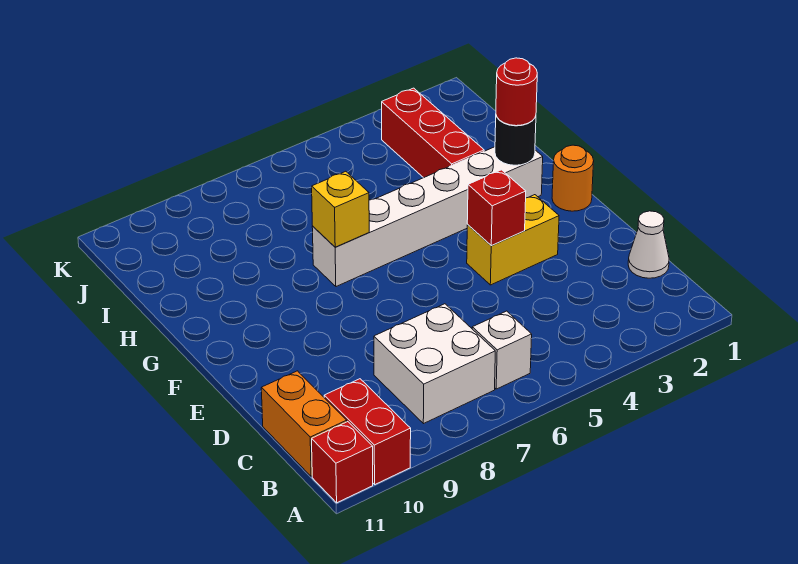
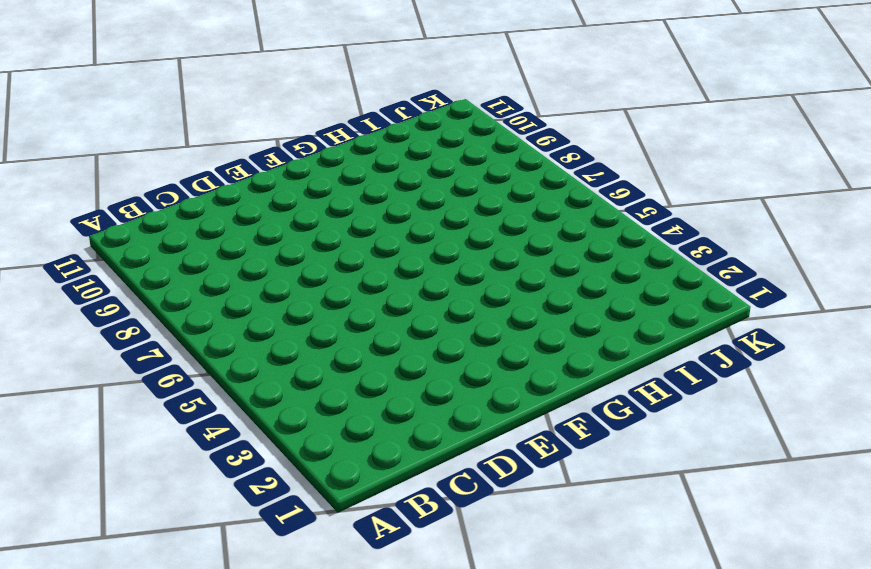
none -> red 1x2 brick [324,379,411,484]
none -> red 1x1 brick [312,422,373,503]
none -> white 1x1 brick [472,311,532,389]

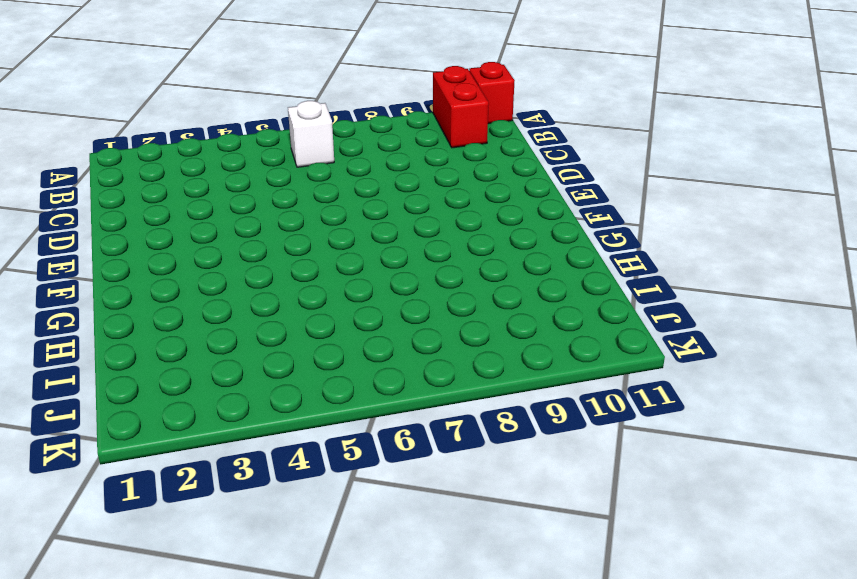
none -> white 2x2 brick [374,304,495,424]
none -> orange 1x2 brick [261,371,347,476]
none -> white 1x1 cone [628,211,669,278]

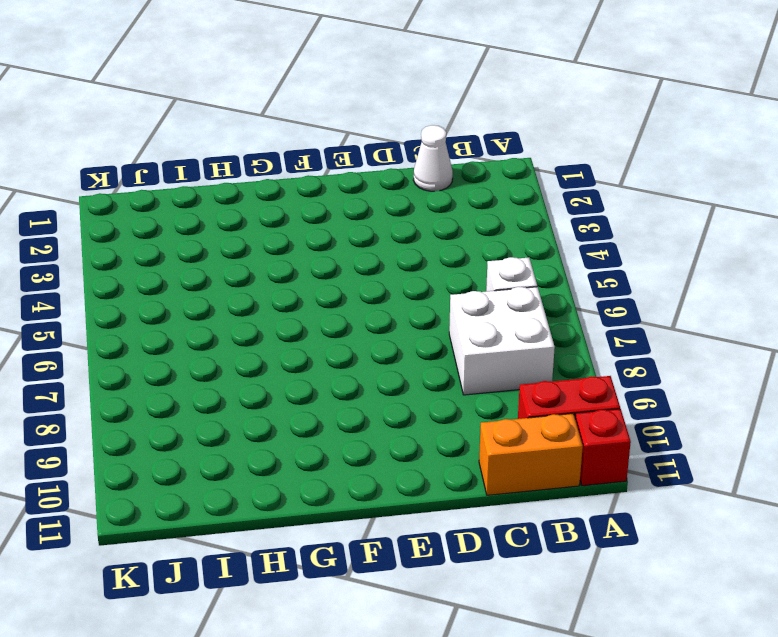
none -> yellow 1x2 brick [467,195,559,285]
none -> orange 1x1 round brick [552,145,594,211]
none -> white 1x6 brick [312,147,543,287]

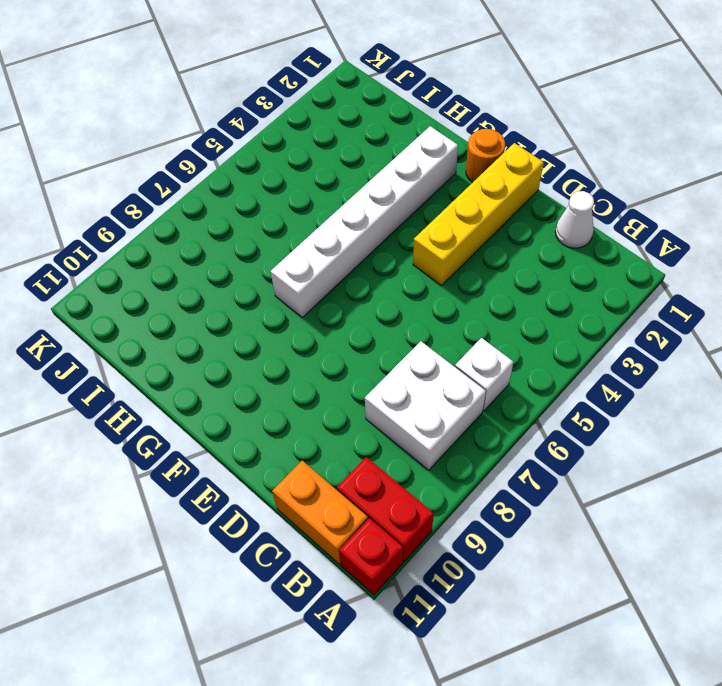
yellow 1x4 brick [413,143,544,286] -> yellow 1x2 brick [467,195,559,285]
none -> red 1x3 brick [382,88,484,178]
none -> red 1x1 brick [467,170,526,246]
none -> black 1x1 round brick [495,116,536,165]

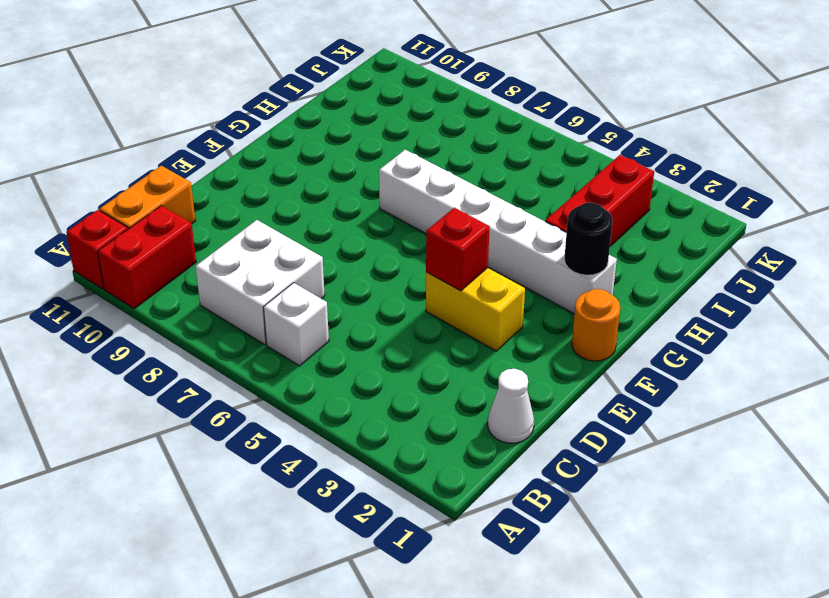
none -> yellow 1x1 brick [312,171,369,247]
none -> red 1x1 round brick [496,58,537,126]

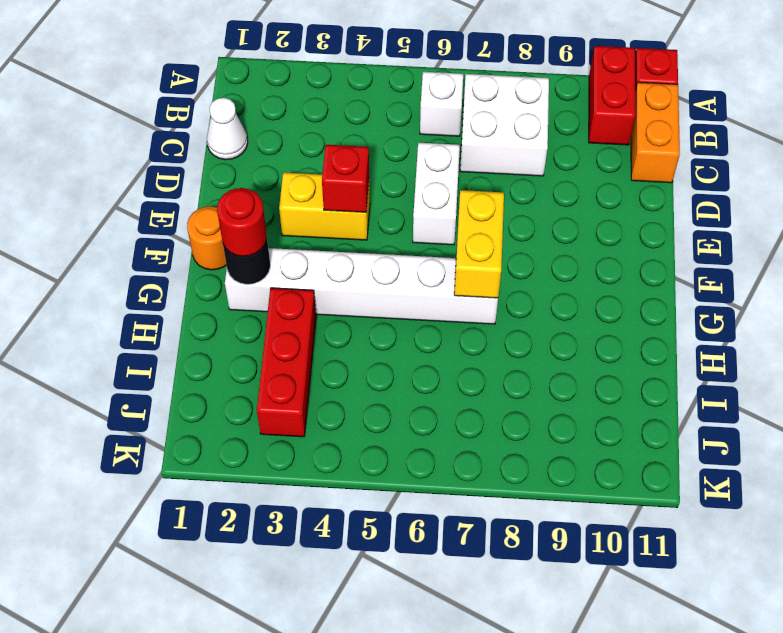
white 1x2 brick [413,143,460,245] -> none
yellow 1x2 brick [454,190,504,298] -> yellow 1x1 brick [312,171,369,247]

